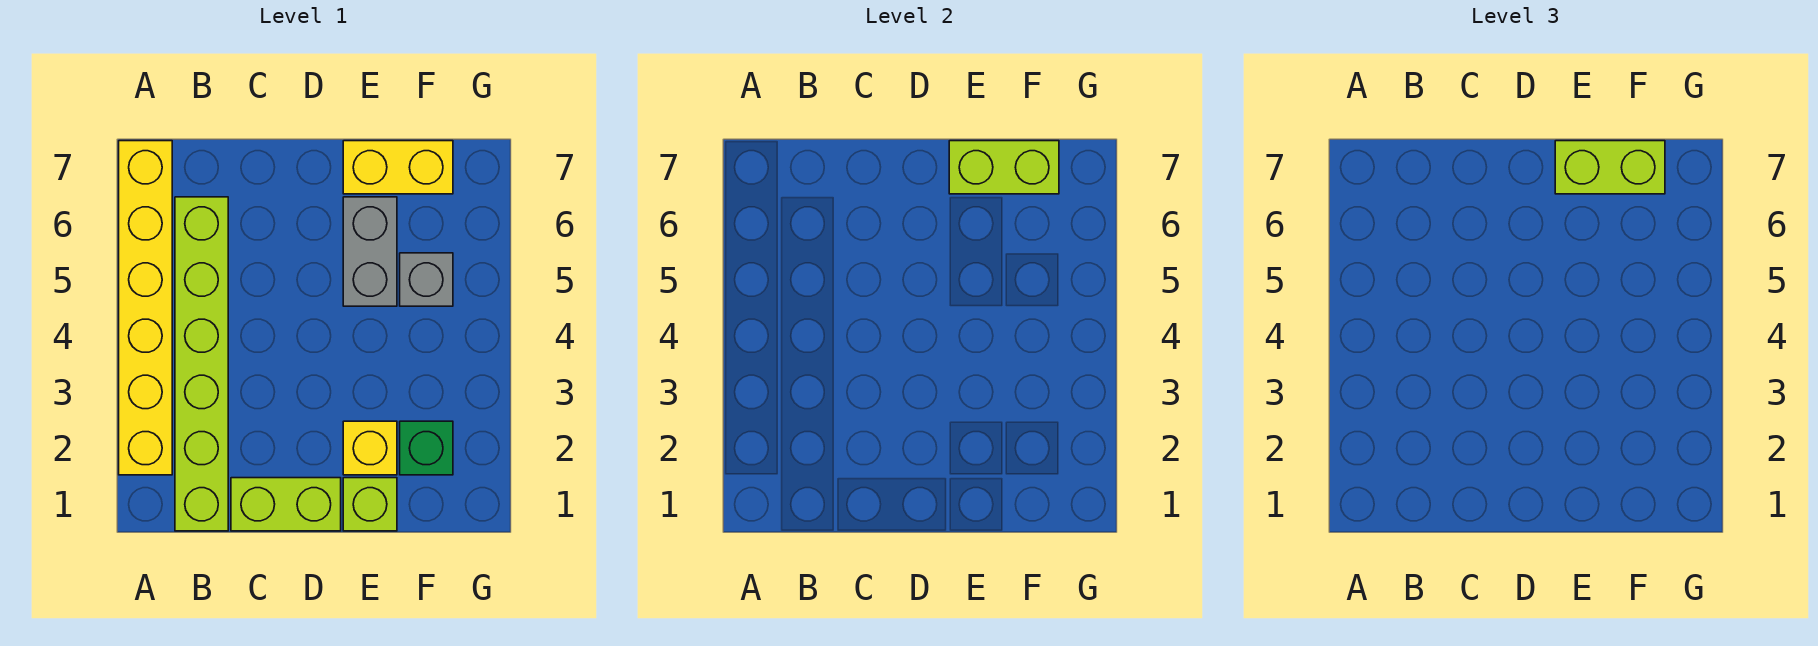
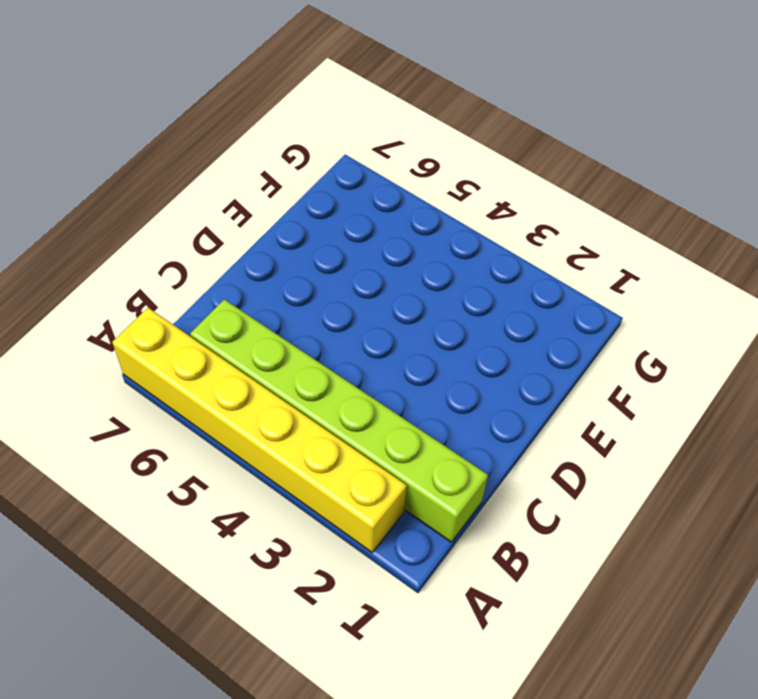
none -> lime 1x2 brick [231,478,341,531]
none -> lime 1x1 brick [343,478,397,531]

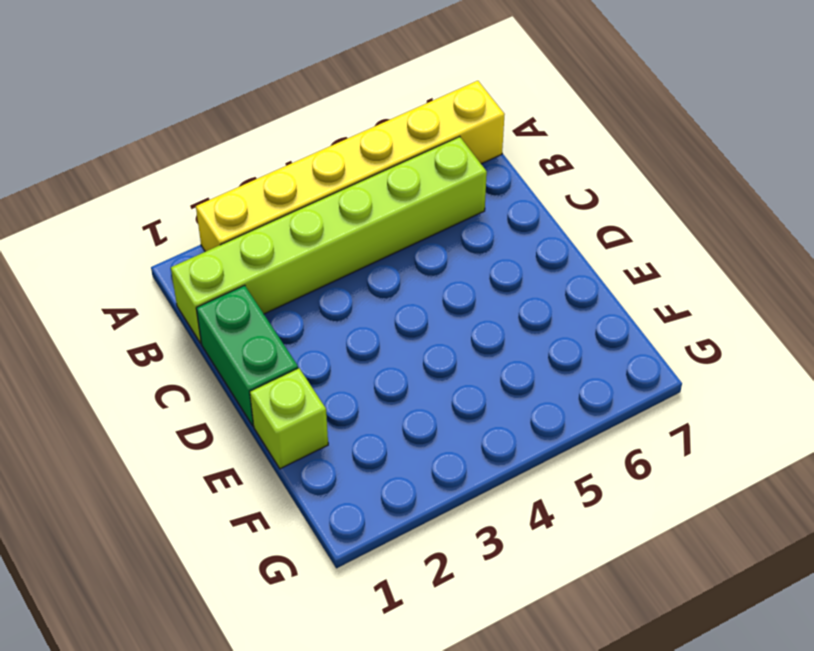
green 1x2 brick [196,285,298,426] -> lime 1x2 brick [231,478,341,531]
none -> yellow 1x1 brick [343,421,397,475]
none -> grey 1x2 brick [343,197,397,306]

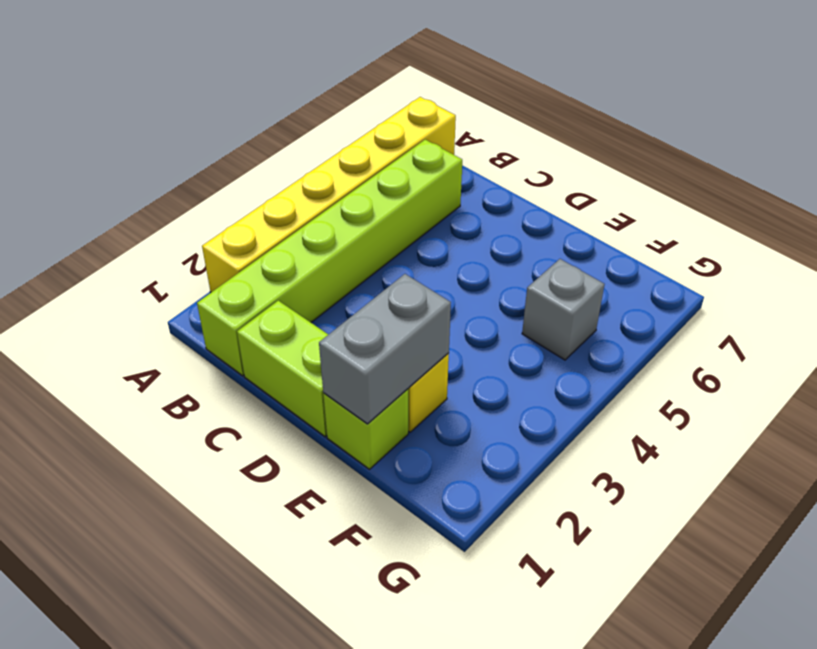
grey 1x2 brick [319,274,451,424] -> grey 1x2 brick moved to [343,197,397,306]
none -> yellow 1x2 brick [343,141,453,194]
none -> green 1x1 brick [400,421,453,475]

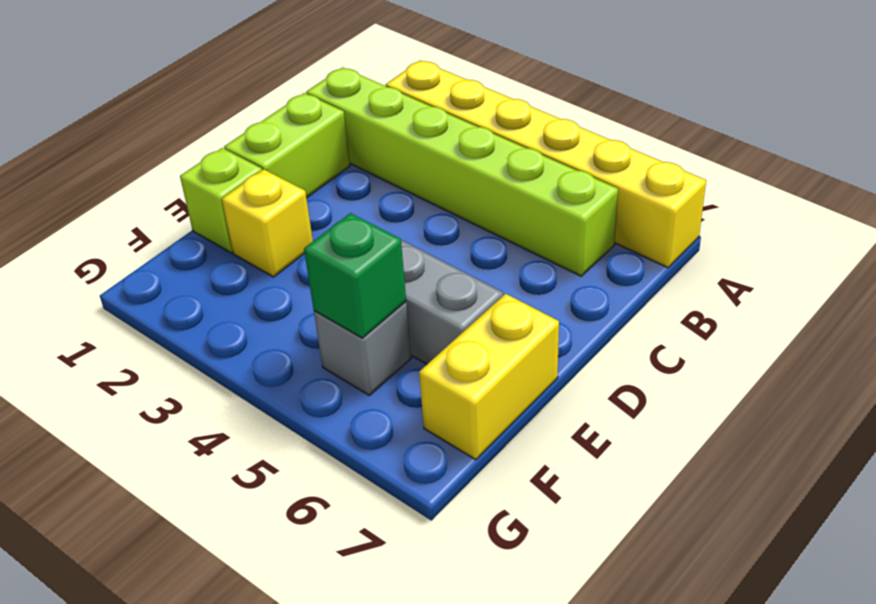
green 1x1 brick [304,213,406,338] -> green 1x1 brick moved to [400,421,453,475]
none -> lime 1x2 brick [949,141,1059,194]
none -> lime 1x2 brick [1555,141,1665,194]

